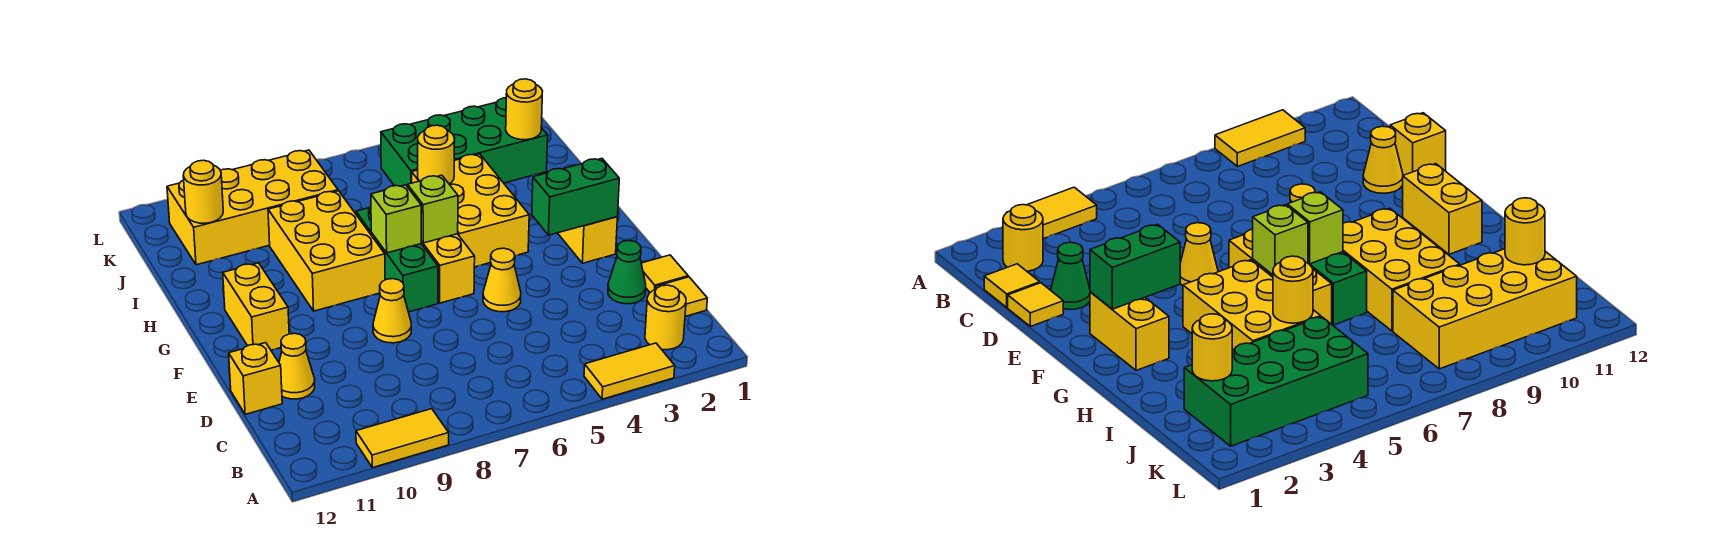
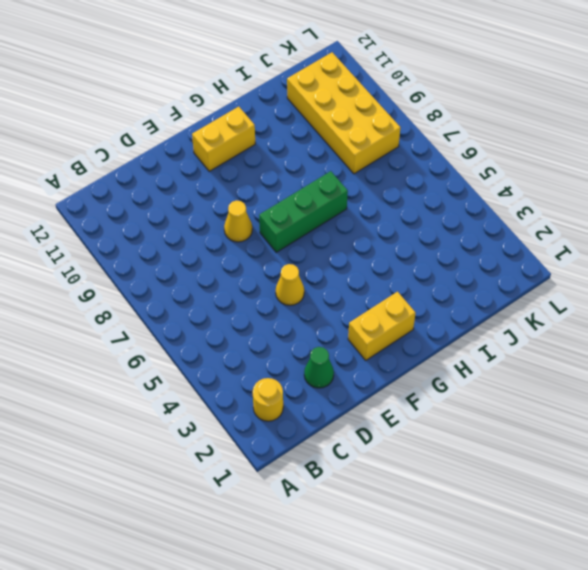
none -> yellow 1x2 tile [584,343,675,399]
none -> yellow 1x2 tile [356,409,449,468]
none -> yellow 1x1 tile [656,277,707,316]

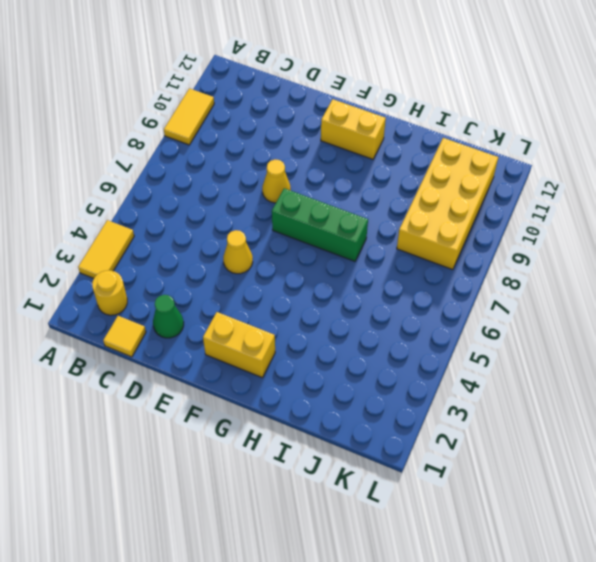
none -> yellow 1x1 tile [641,255,688,293]
none -> yellow 1x1 cone [279,333,315,399]
none -> yellow 1x1 brick [229,343,282,414]

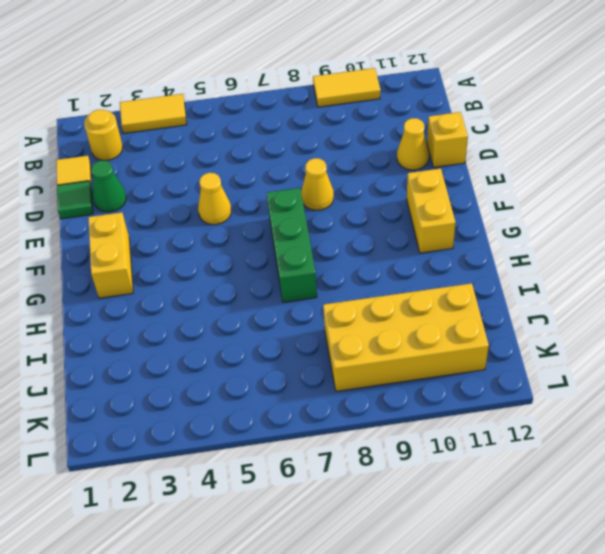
green 1x1 tile [57,181,93,219] -> yellow 1x1 tile [641,255,688,293]
none -> yellow 1x3 brick [421,234,475,303]
none -> yellow 2x3 brick [412,154,529,267]
none -> yellow 2x3 brick [268,191,385,311]

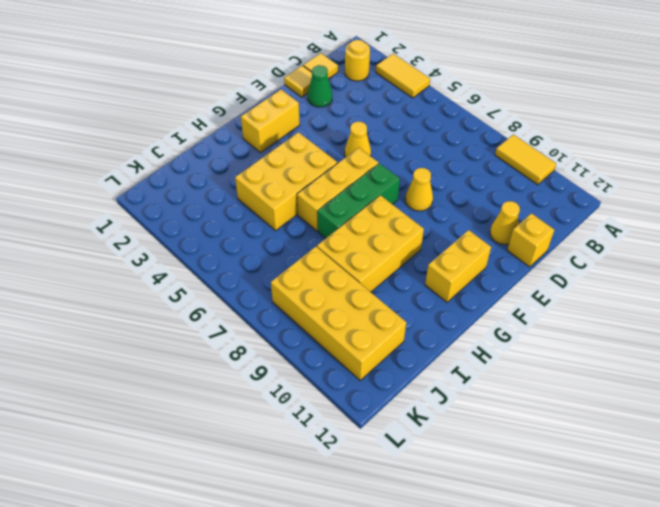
none -> green 2x4 brick [381,98,548,187]
none -> green 1x2 brick [532,159,619,235]
none -> lime 1x1 brick [408,175,458,243]

